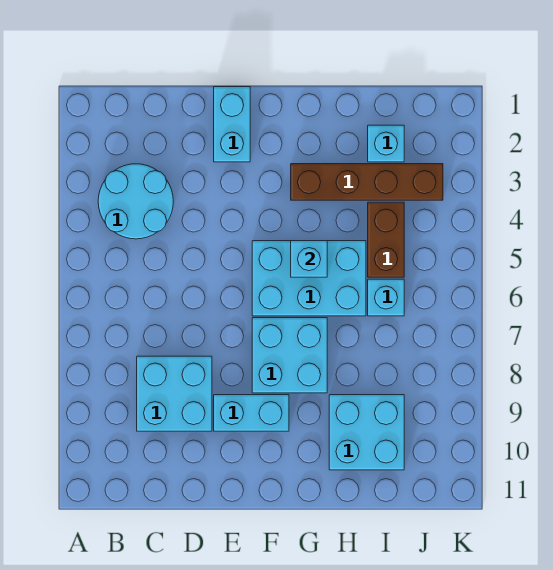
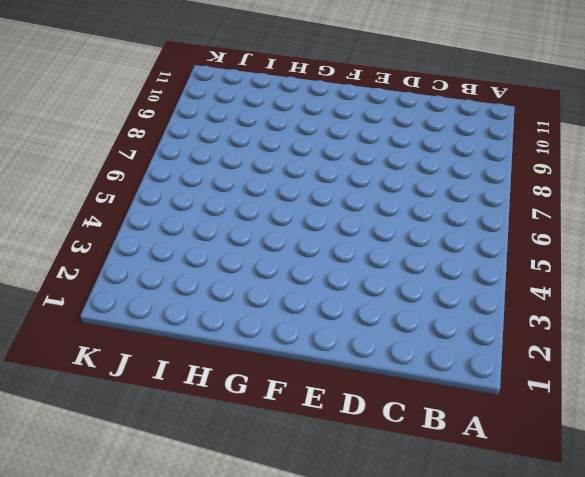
none -> cyan 2x2 round brick [98,164,173,239]
none -> cyan 2x2 brick [137,356,212,431]
none -> cyan 1x2 brick [214,87,250,162]

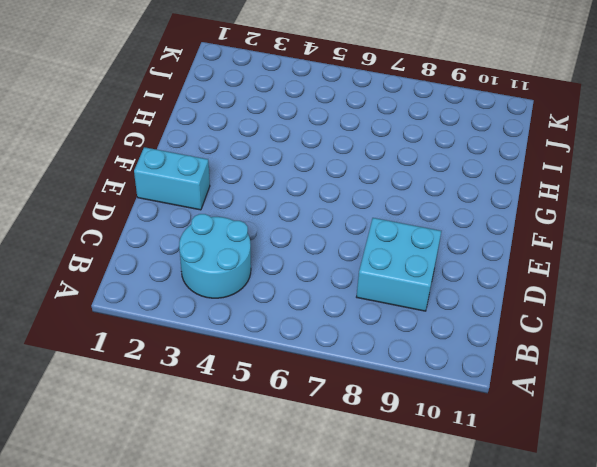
none -> cyan 1x2 brick [214,395,289,431]
none -> cyan 2x3 brick [252,241,366,316]
none -> cyan 2x2 brick [252,318,327,393]

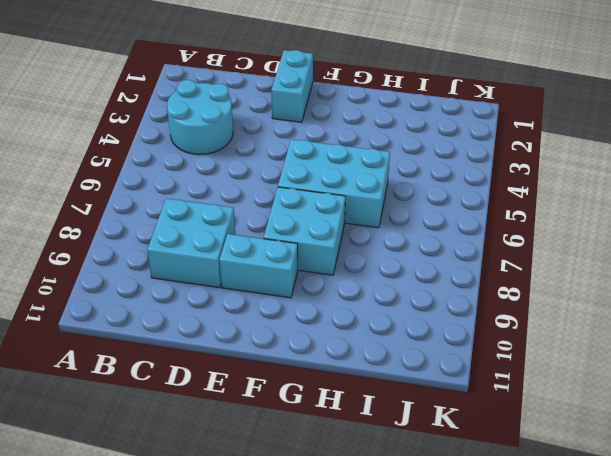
none -> brown 1x4 brick [291,164,443,200]
none -> cyan 2x2 brick [329,395,404,470]
none -> cyan 1x1 brick [368,125,404,162]

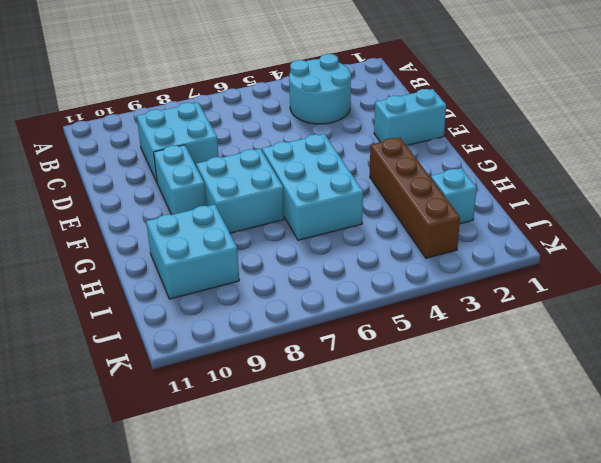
none -> brown 1x2 brick [368,202,404,277]
none -> cyan 1x1 brick [368,279,404,316]
none -> cyan 1x1 brick [291,241,327,277]

